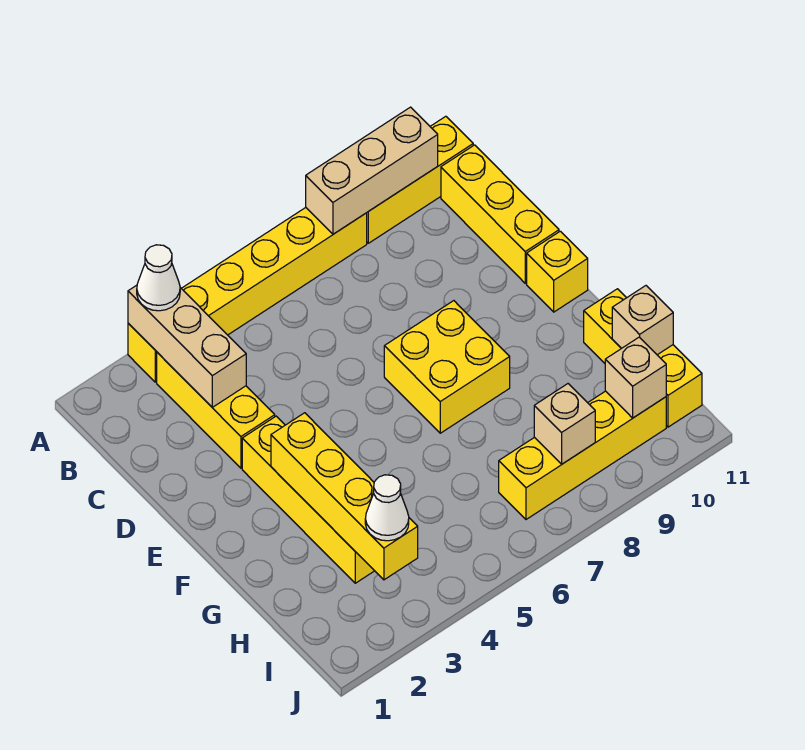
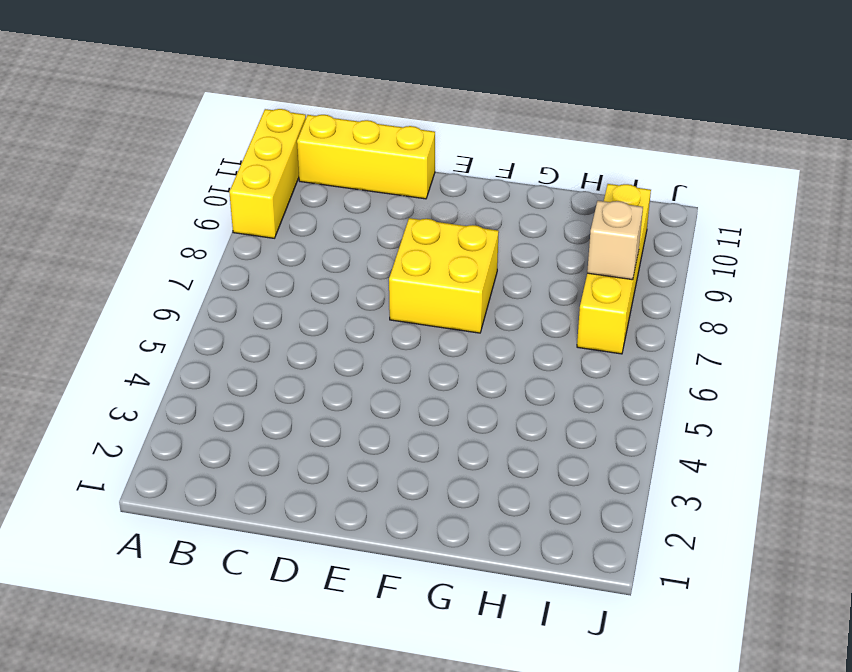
none -> yellow 1x6 brick [128,208,367,382]
none -> yellow 1x3 brick [157,352,275,468]
none -> yellow 1x4 brick [242,416,374,583]

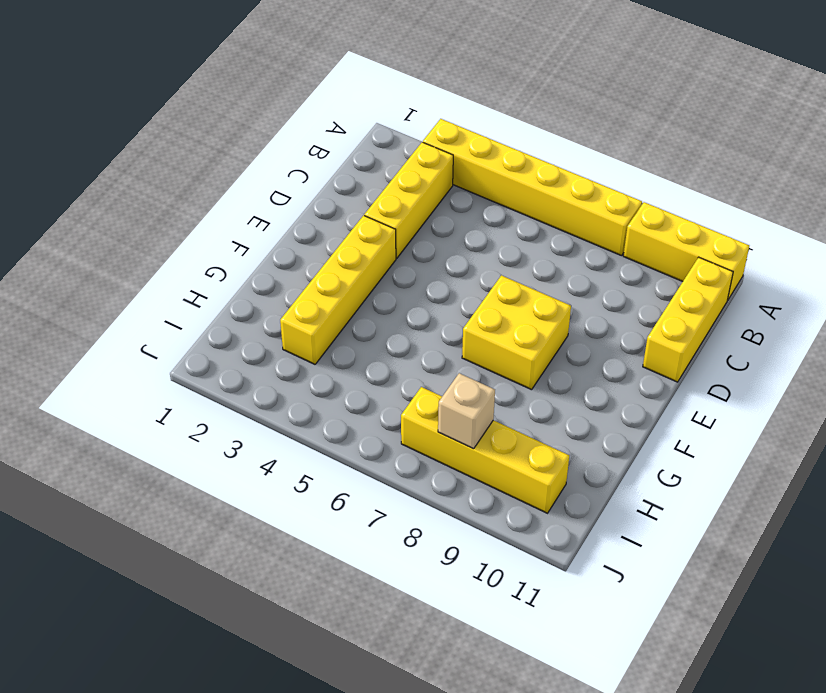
none -> yellow 1x1 brick [527,231,588,312]
none -> yellow 1x3 brick [584,289,702,427]
none -> tan 1x3 brick [128,285,246,407]

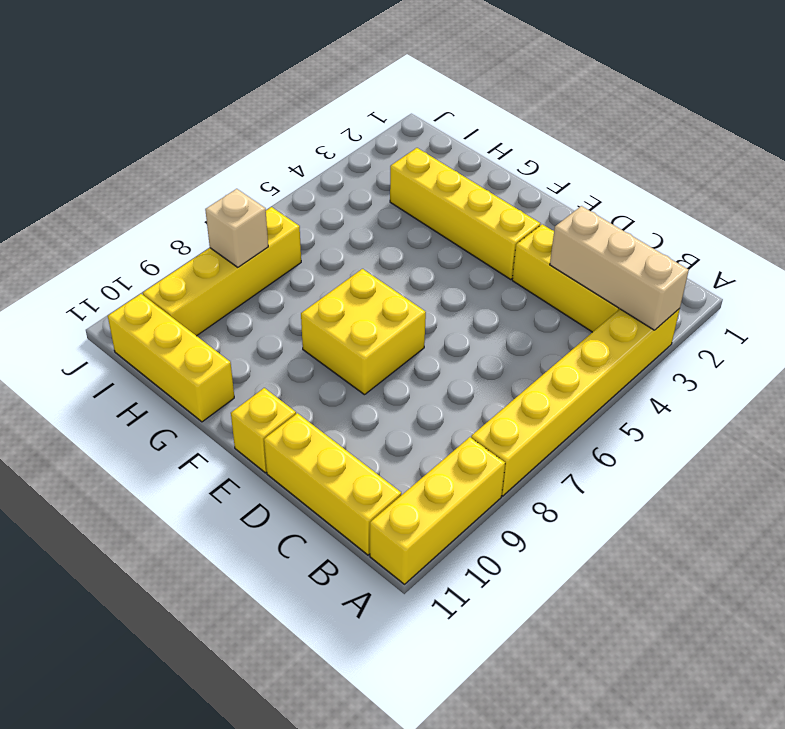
none -> tan 1x3 brick [306,107,438,234]
none -> yellow 1x4 brick [271,413,418,580]
none -> tan 1x1 brick [612,286,673,355]

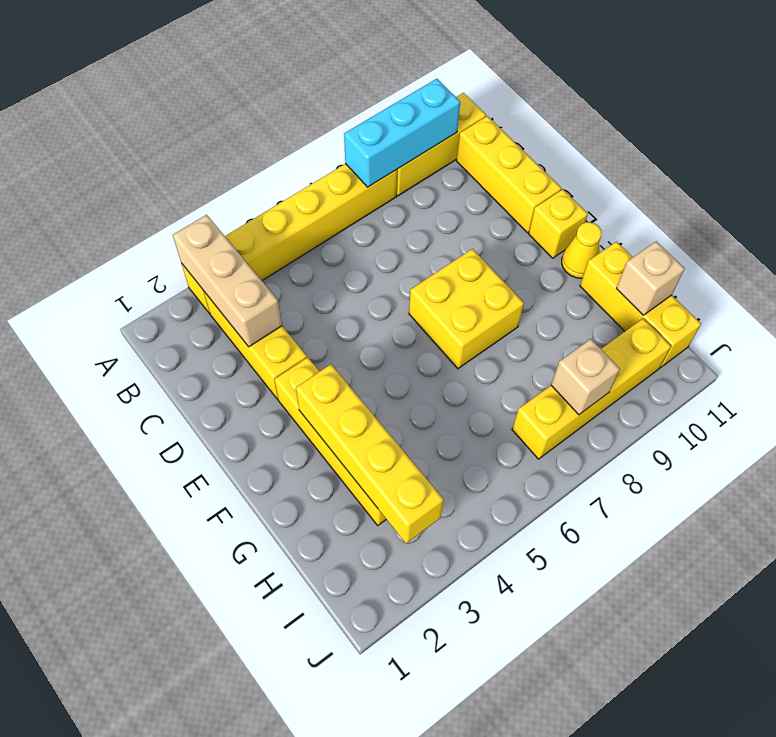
cyan 1x3 brick [344,79,460,187] -> tan 1x3 brick [306,107,438,234]
yellow 1x1 cone [562,222,601,278] -> none
none -> tan 1x1 brick [605,337,666,418]
none -> white 1x1 cone [137,245,180,311]
none -> white 1x1 cone [365,475,409,541]

